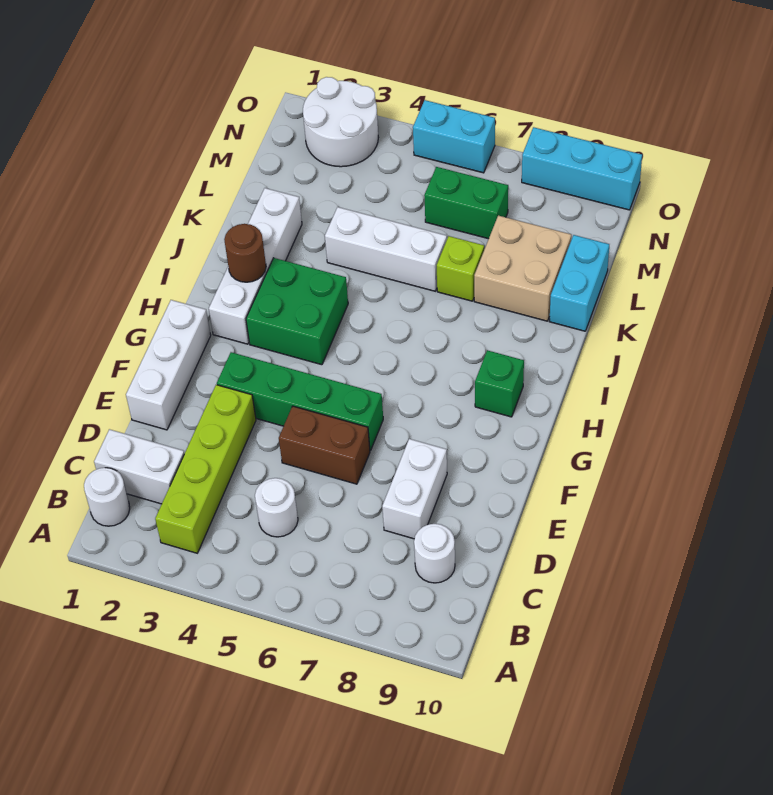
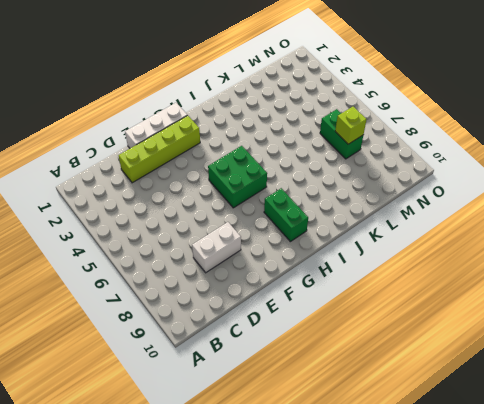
lime 1x4 brick [119,115,200,183] -> lime 1x4 brick moved to [155,385,256,553]
green 2x2 brick [208,146,267,208] -> green 2x2 brick moved to [246,258,348,365]
green 1x2 brick [264,188,308,242] -> green 1x1 brick [475,350,524,417]
lime 1x1 brick [335,107,367,144] -> lime 1x1 brick moved to [437,236,484,301]
none -> white 1x1 round brick [84,468,130,526]
none -> white 1x2 brick [94,429,184,504]
none -> white 1x1 round brick [255,478,298,537]

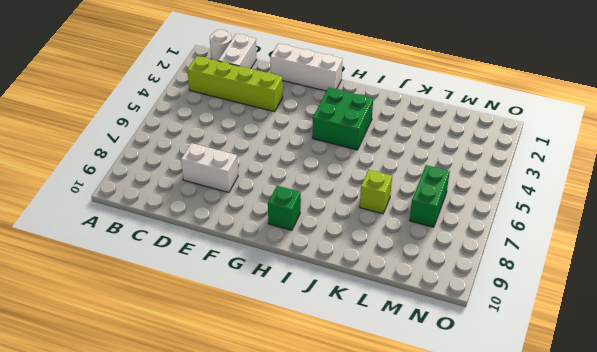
none -> white 1x1 round brick [255,478,298,537]
none -> white 1x1 round brick [414,524,455,583]
none -> brown 1x2 brick [279,406,370,484]

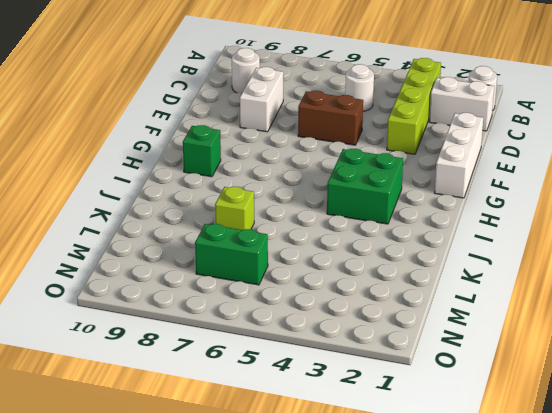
none -> green 1x4 brick [217,352,383,451]
none -> white 1x4 brick [209,188,302,344]
none -> white 1x3 brick [325,207,447,291]

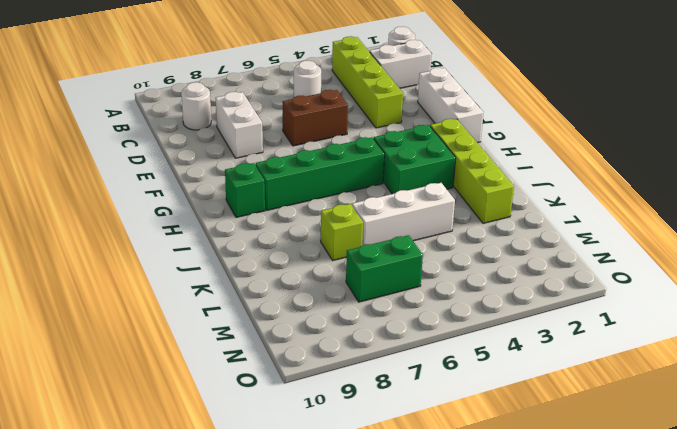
lime 1x4 brick [430,119,514,223] -> white 1x4 brick [209,188,302,344]
green 1x4 brick [256,137,384,210] -> green 1x4 brick moved to [217,352,383,451]
none -> tan 2x2 brick [474,215,571,321]
none -> cyan 1x2 brick [549,235,609,331]
none -> white 2x2 round brick [303,77,378,167]

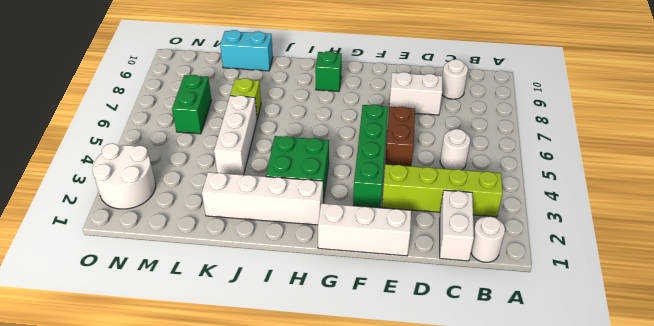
none -> tan 2x2 brick [474,215,571,321]
none -> cyan 1x2 brick [413,100,495,173]
none -> cyan 1x3 brick [522,127,642,210]

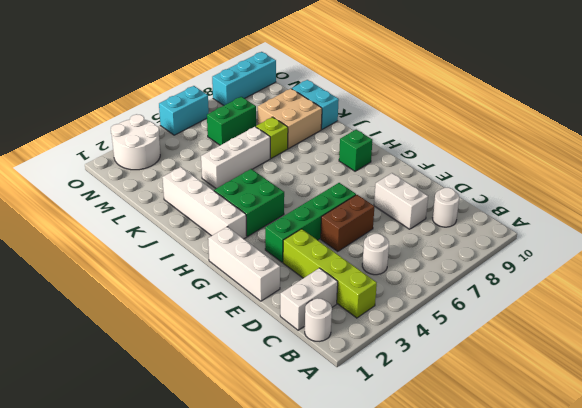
none -> brown 1x1 round brick [224,224,266,282]

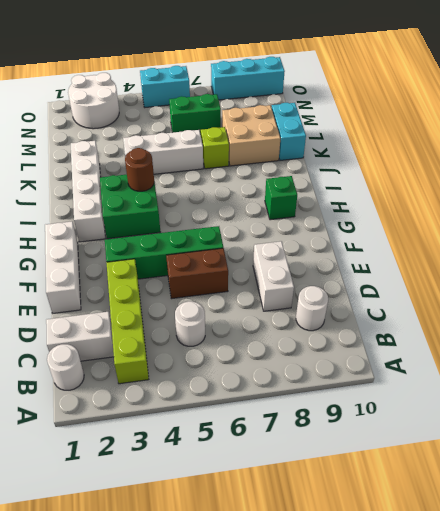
brown 1x1 round brick [125,148,154,191] -> brown 1x1 round brick moved to [224,224,266,282]

